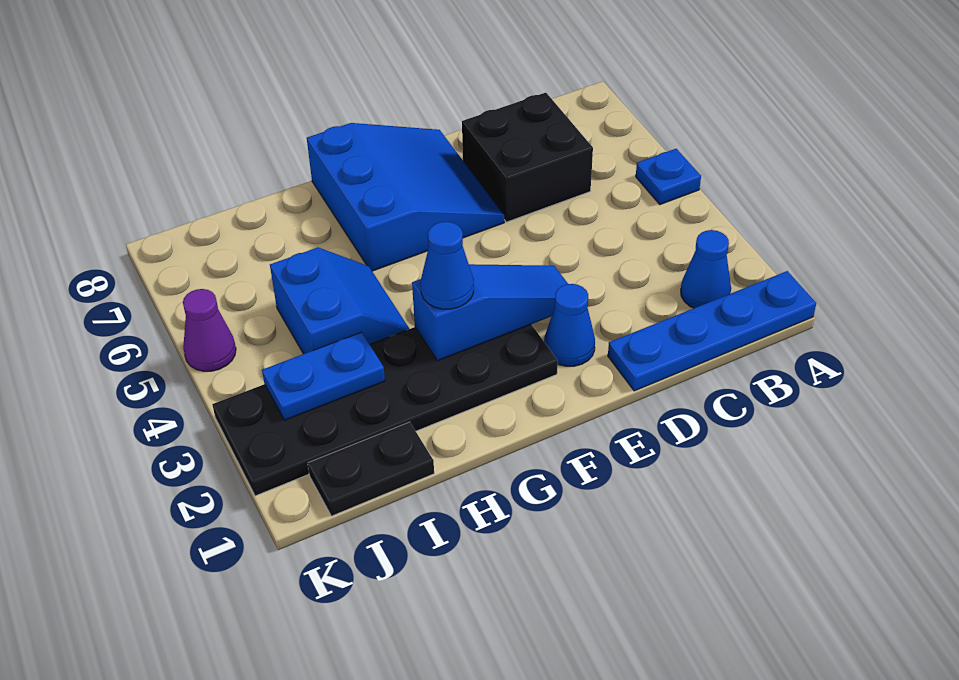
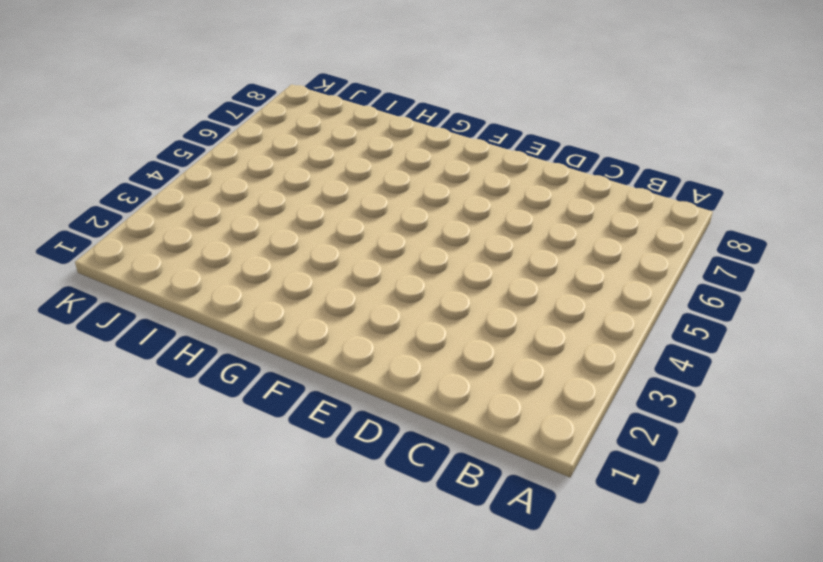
none -> blue 1x4 plate [608,271,816,391]
none -> blue 1x1 plate [636,149,701,205]
none -> blue 1x1 cone [681,230,731,308]

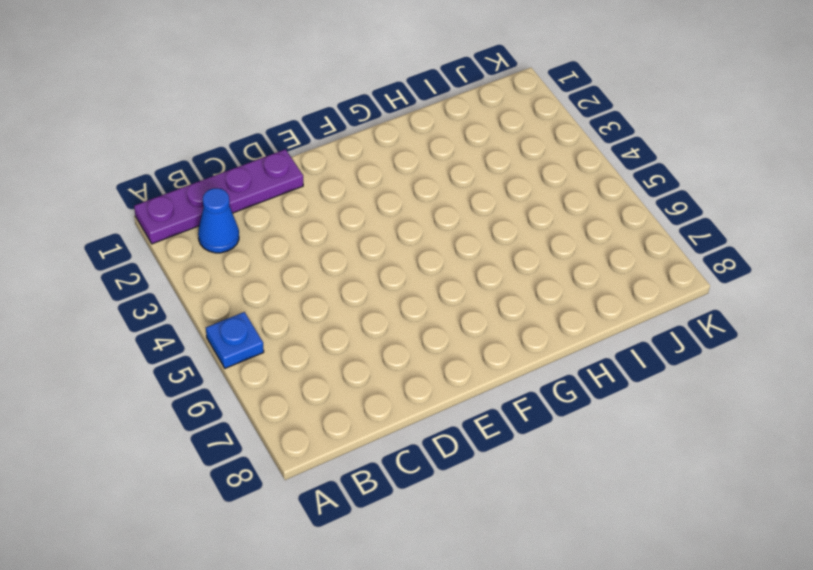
purple 1x4 plate [134,149,303,244] -> blue 1x4 plate [608,271,816,391]
none -> black 2x2 brick [462,93,593,222]
none -> blue 1x1 cone [544,284,595,366]
none -> blue 3x3 slope [307,123,504,271]

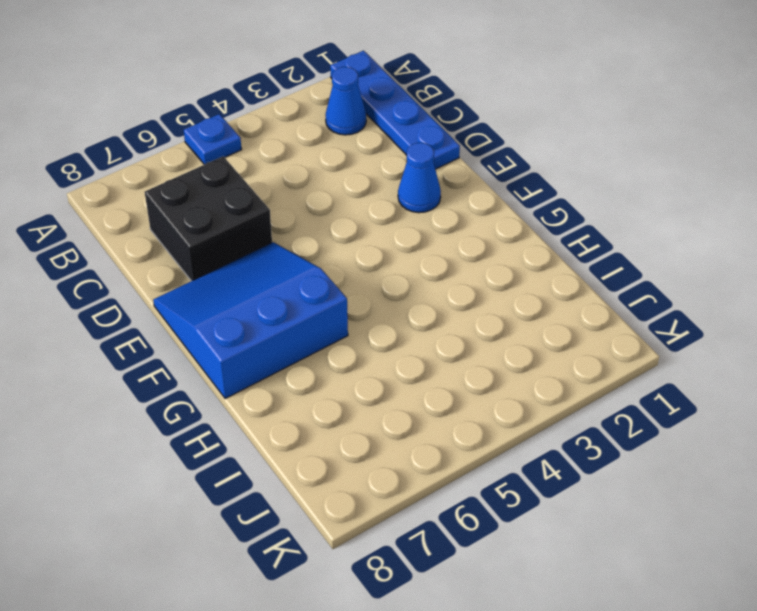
none -> black 2x6 plate [212,324,558,496]
none -> blue 2x2 slope [270,247,409,354]
none -> black 1x2 plate [308,422,434,516]

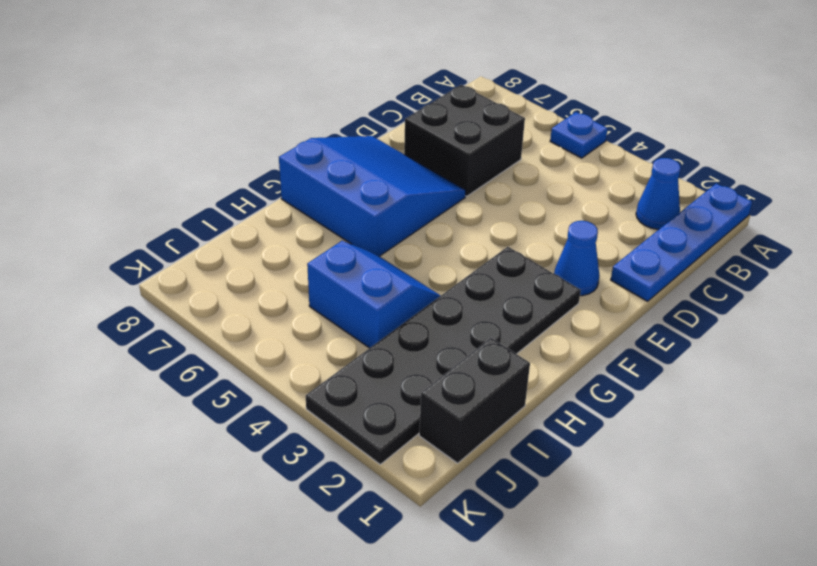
black 1x2 brick [419,338,530,463] -> black 1x2 plate [308,422,434,516]
none -> purple 1x1 cone [183,289,236,371]
none -> blue 1x3 slope [412,264,568,361]
none -> blue 1x2 plate [262,332,385,420]

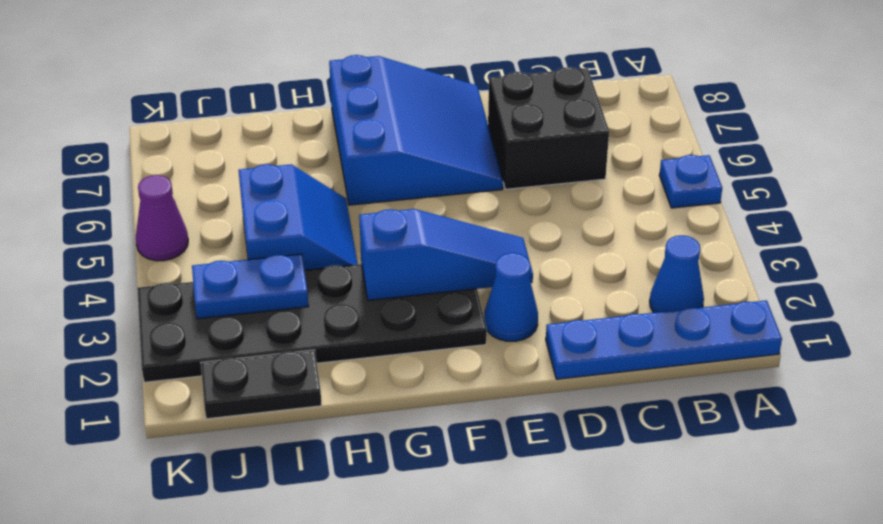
none -> blue 1x1 cone [421,222,474,309]

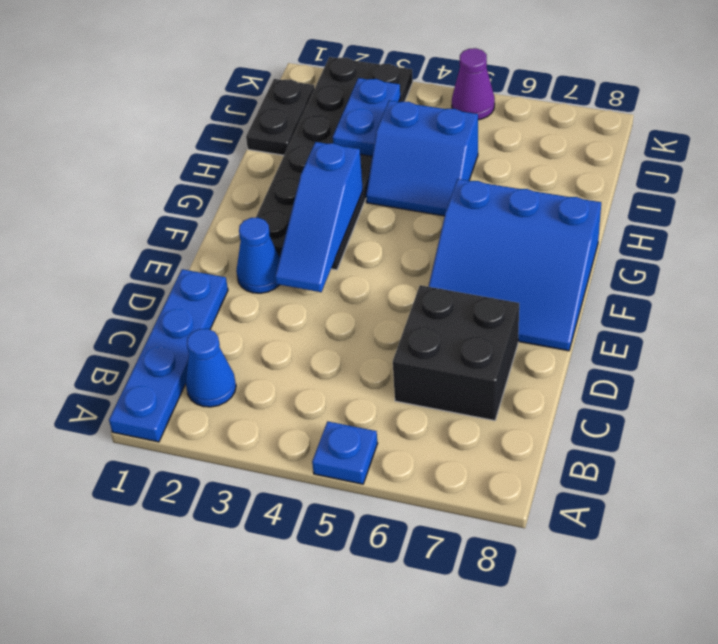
none -> blue 1x1 cone [421,222,474,309]

